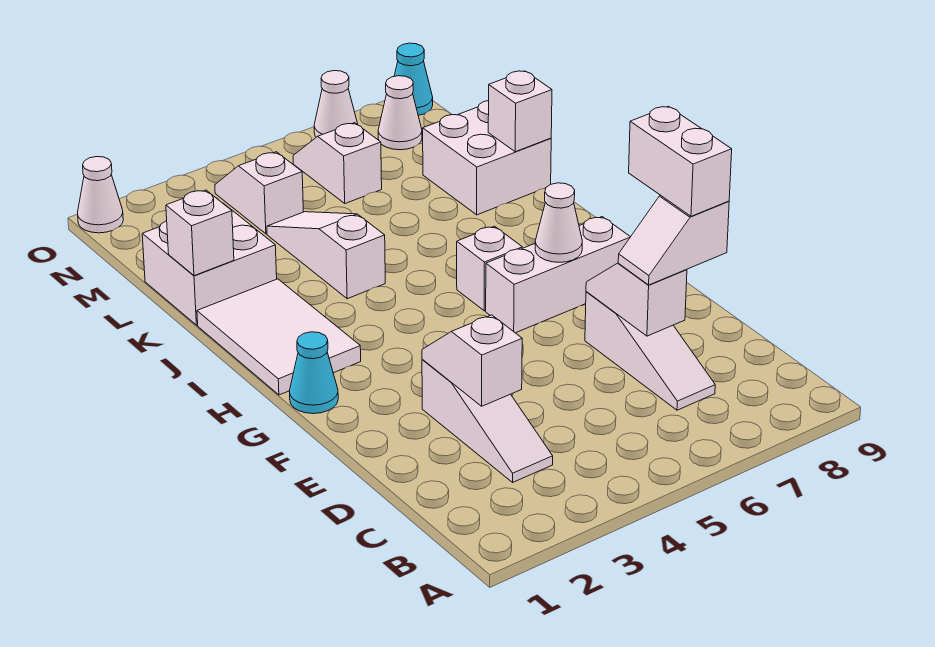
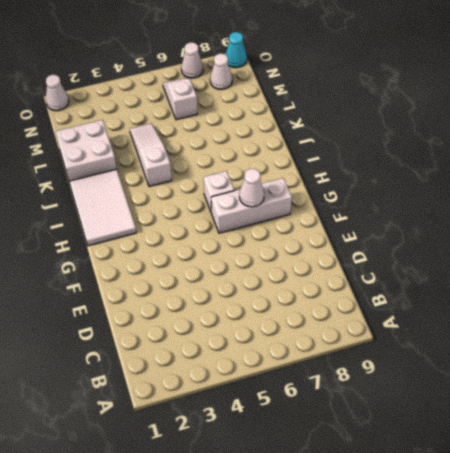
none -> white 1x3 slope [422,359,553,482]
none -> white 1x3 slope [585,292,715,410]
none -> cyan 1x1 cone [289,332,338,414]

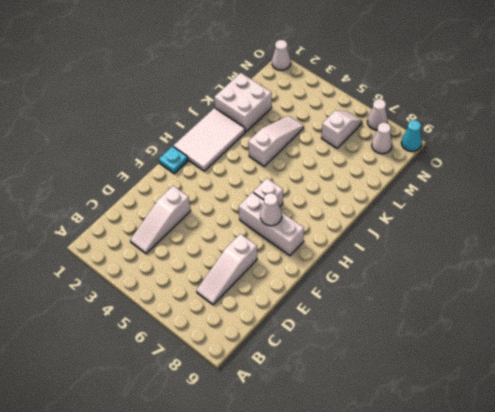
cyan 1x1 plate [159,146,188,174] -> cyan 1x1 cone [289,332,338,414]
none -> white 2x2 brick [423,101,551,215]
none -> white 1x2 slope [215,152,303,234]
none -> white 1x2 slope [422,315,522,406]

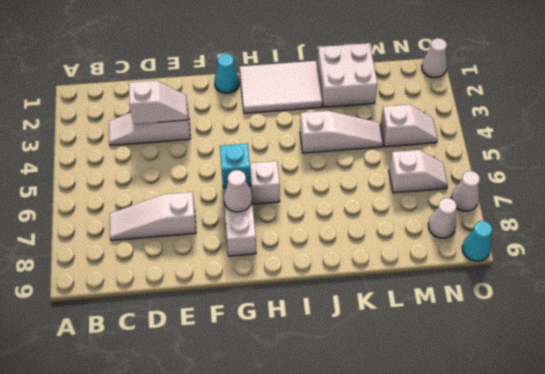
cyan 1x1 brick [220,144,251,188] -> none
none -> white 2x2 brick [423,101,551,215]
none -> white 1x2 slope [586,263,687,336]
none -> white 1x1 brick [166,190,234,276]

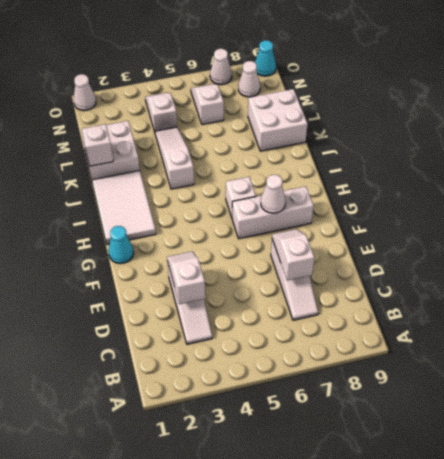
none -> white 1x1 brick [488,71,552,152]
none -> white 1x2 slope [618,195,729,285]
none -> white 1x2 brick [629,106,732,216]

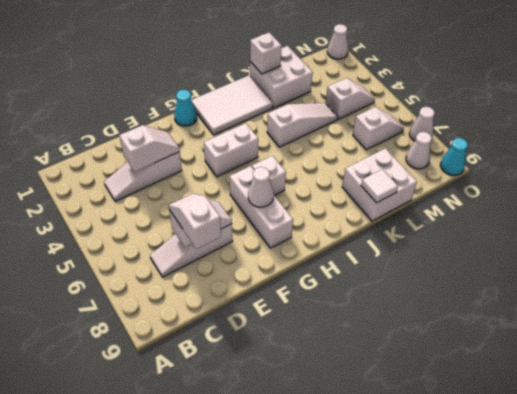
white 1x2 brick [204,123,258,177] -> white 1x2 brick moved to [629,106,732,216]
white 1x1 tile [361,169,398,203] -> white 1x1 brick [488,71,552,152]

